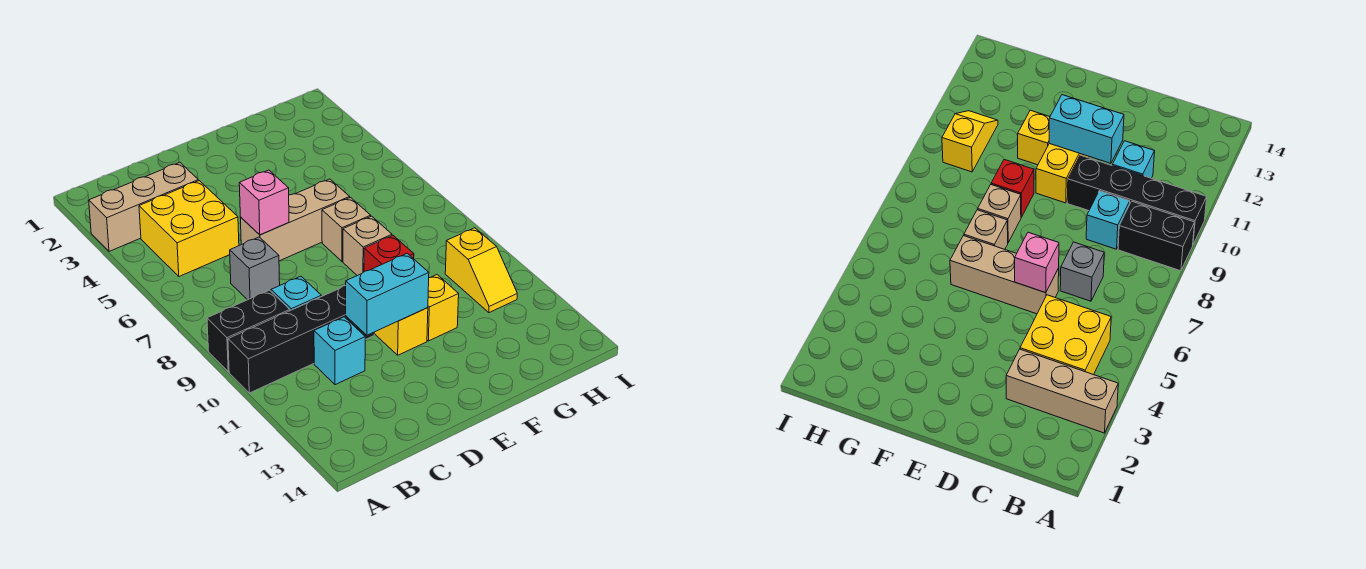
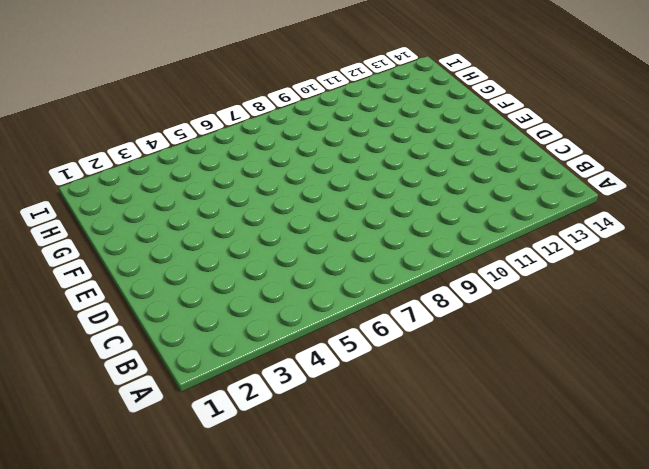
none -> tan 1x3 brick [89,163,198,251]
none -> black 1x2 brick [207,290,290,372]
none -> black 1x4 brick [228,286,374,393]

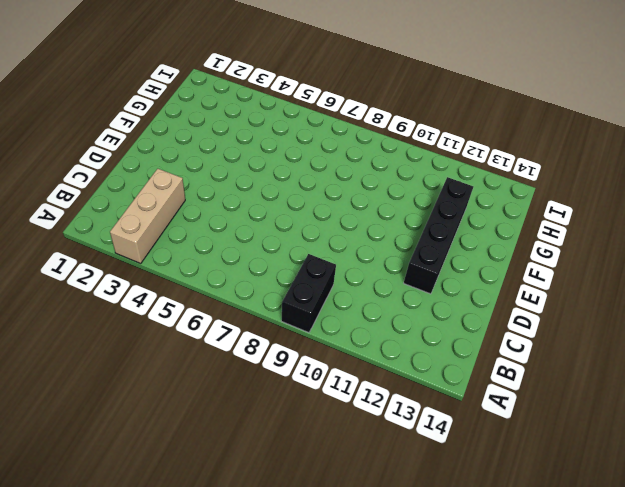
black 1x4 brick [404,177,473,294] -> black 1x4 brick moved to [228,286,374,393]
none -> yellow 2x2 brick [139,181,239,276]
none -> grey 1x1 brick [230,237,280,300]
none -> cyan 1x1 brick [271,276,321,311]

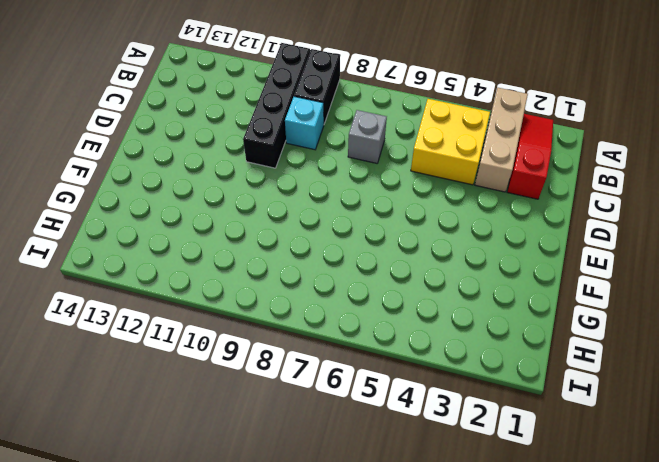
red 1x3 slope [507,114,553,199] -> none
none -> cyan 1x1 brick [314,317,365,385]
none -> tan 1x3 brick [240,179,350,261]
none -> yellow 1x2 brick [374,308,428,355]

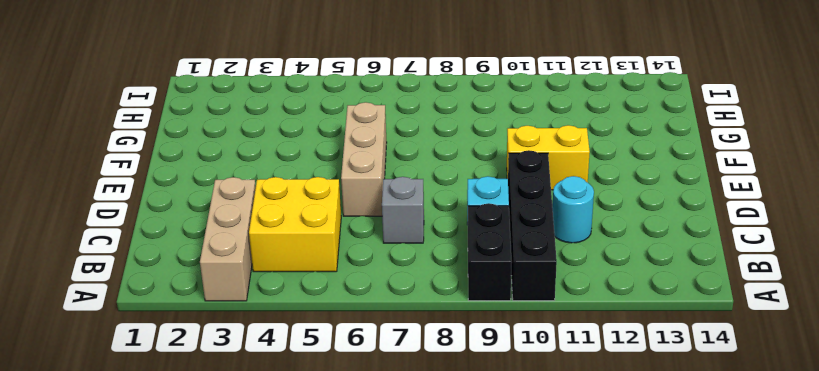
cyan 1x1 round brick [552,176,594,243] -> cyan 1x1 brick [314,317,365,385]
none -> tan 1x1 brick [322,198,371,261]
none -> tan 1x1 brick [343,216,392,276]
none -> red 1x1 brick [364,236,414,272]

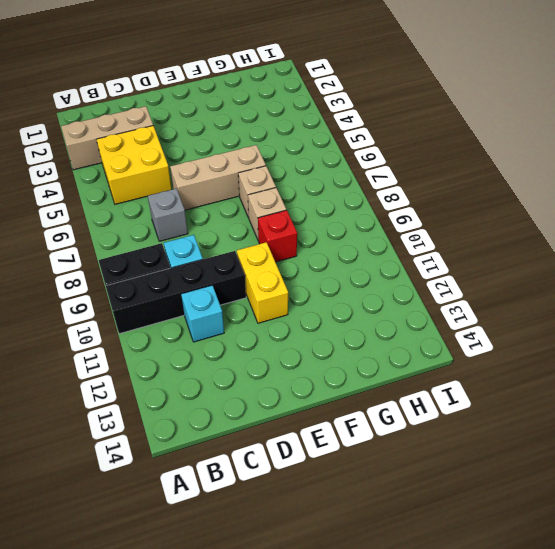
none -> yellow 1x1 brick [427,275,459,341]
none -> yellow 1x2 slope [445,228,517,313]
none -> pink 1x1 brick [239,170,289,235]

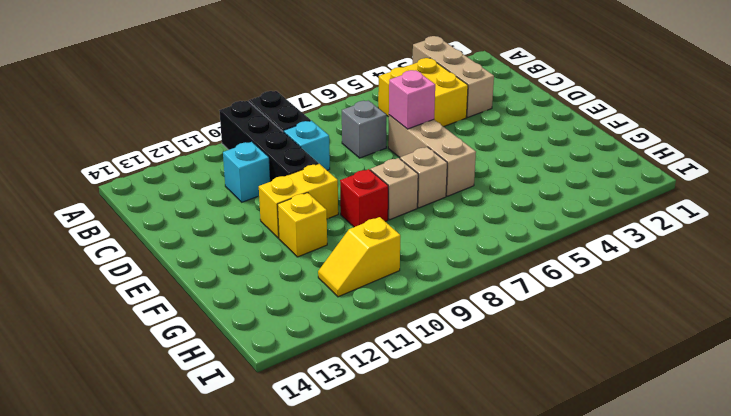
none -> cyan 1x2 brick [346,253,429,335]

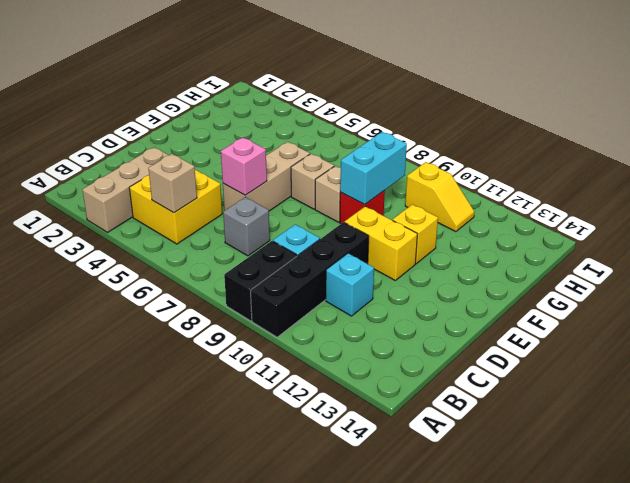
tan 1x1 brick [148,154,197,213] -> none
cyan 1x2 brick [340,132,407,204] -> cyan 1x2 brick moved to [346,253,429,335]

